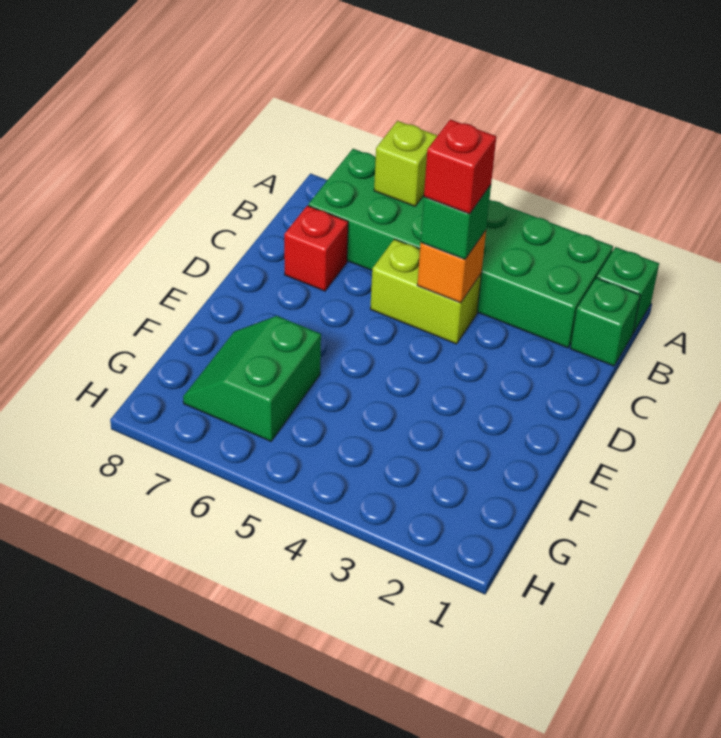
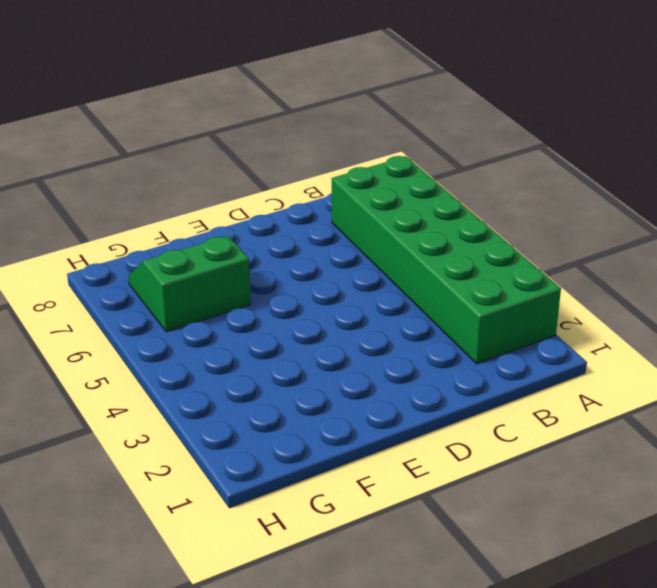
none -> green 1x1 brick [597,247,659,333]
none -> green 1x1 brick [570,278,640,366]

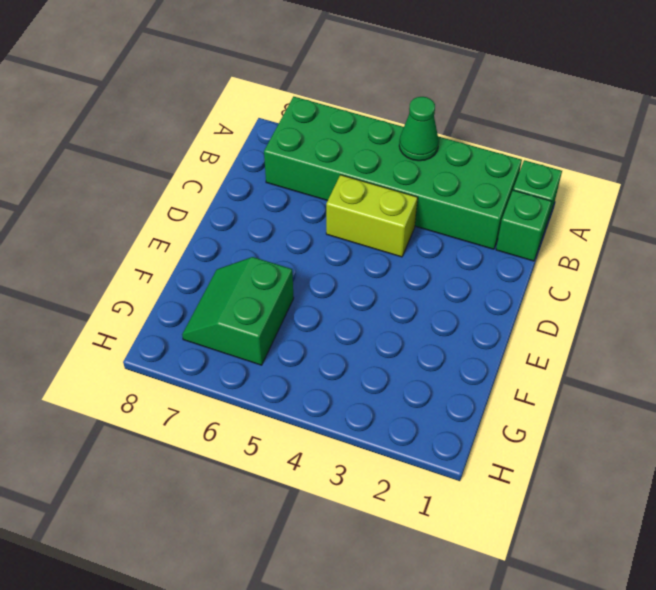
green 1x1 cone [399,97,439,161] -> none
none -> red 1x1 brick [284,206,348,291]
none -> lime 1x1 brick [374,121,438,206]

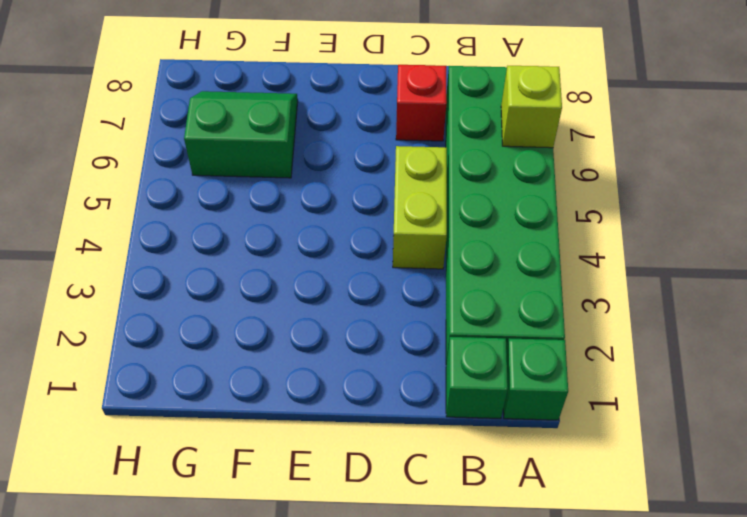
none -> orange 1x1 brick [417,231,486,303]
none -> green 1x1 brick [421,185,491,259]

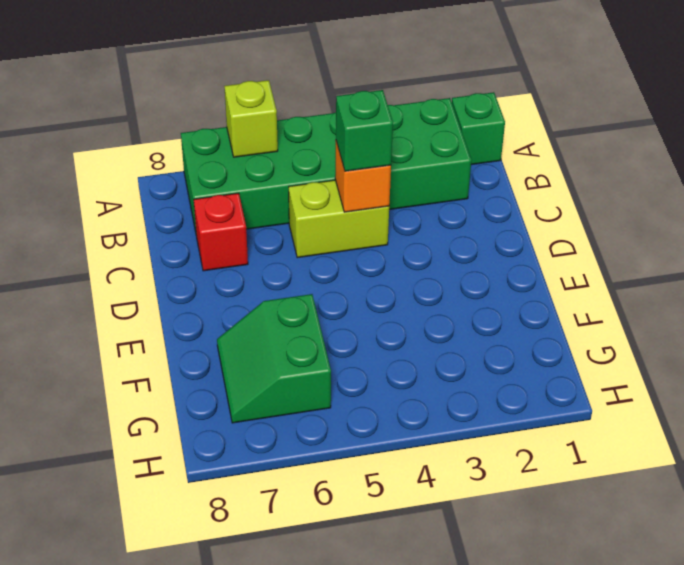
none -> green 1x1 brick [570,278,640,366]
none -> red 1x1 brick [424,119,496,214]

